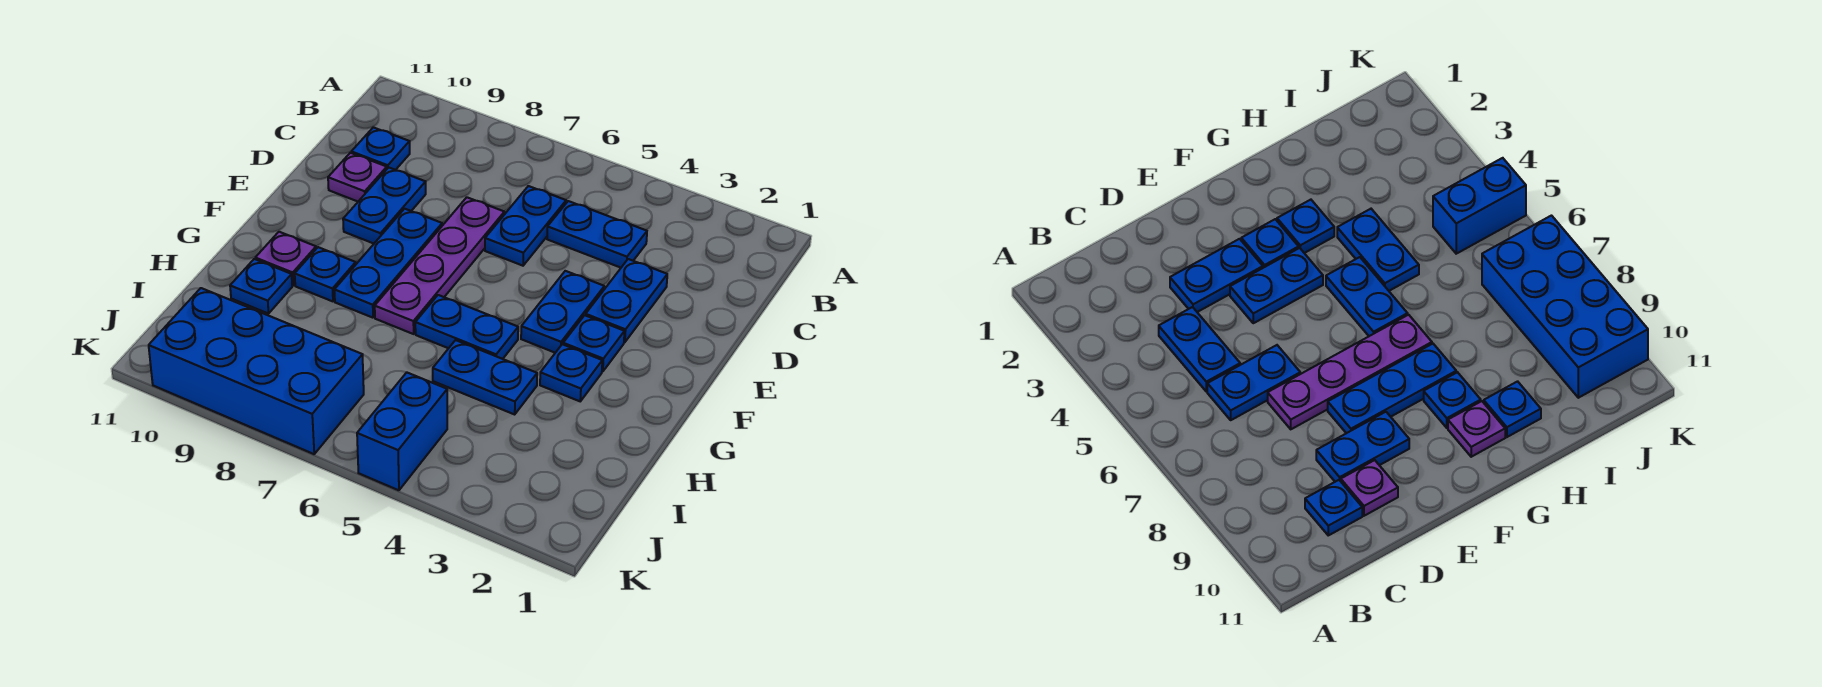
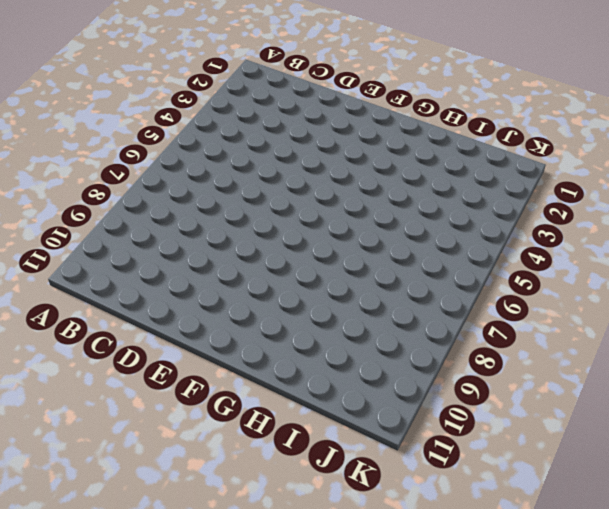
none -> blue 1x2 plate [547,201,647,268]
none -> blue 1x2 plate [485,186,566,266]
none -> blue 1x1 plate [351,127,410,170]

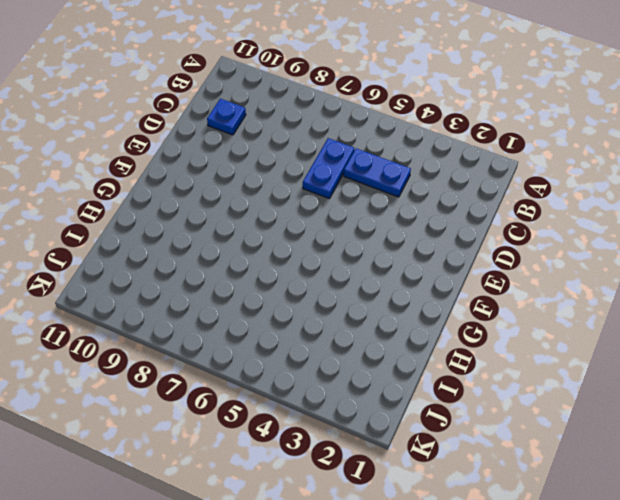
none -> blue 1x2 plate [586,259,667,342]
none -> purple 1x4 plate [375,197,504,334]
none -> blue 1x2 plate [343,168,426,244]

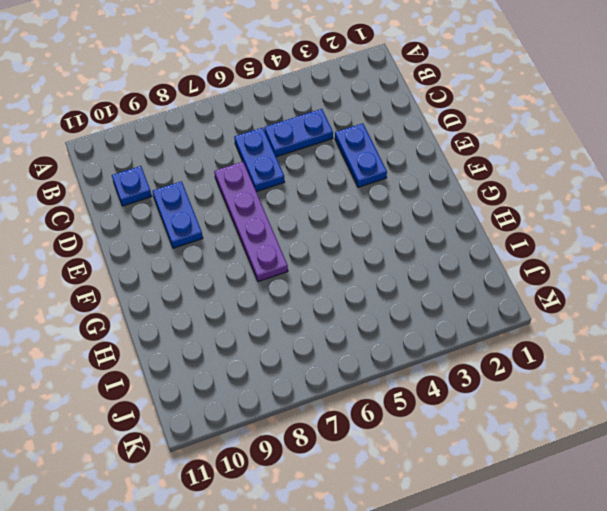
none -> purple 1x1 plate [328,153,387,201]
none -> blue 1x2 plate [521,271,604,353]
none -> blue 1x3 plate [334,209,442,318]

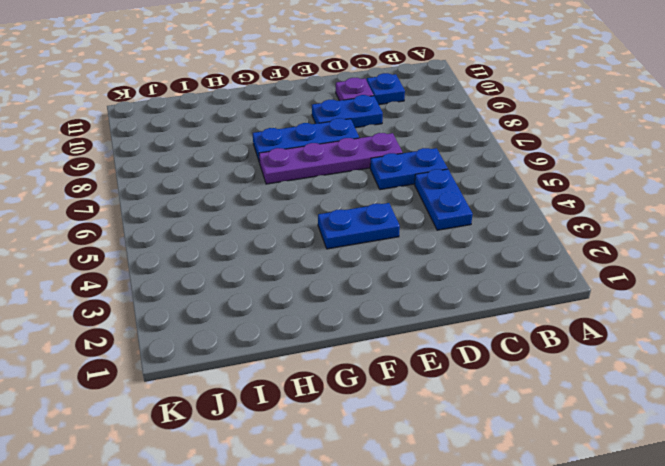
none -> blue 1x2 plate [586,259,667,342]
none -> blue 1x1 plate [563,315,625,372]
none -> blue 1x1 plate [540,344,602,401]

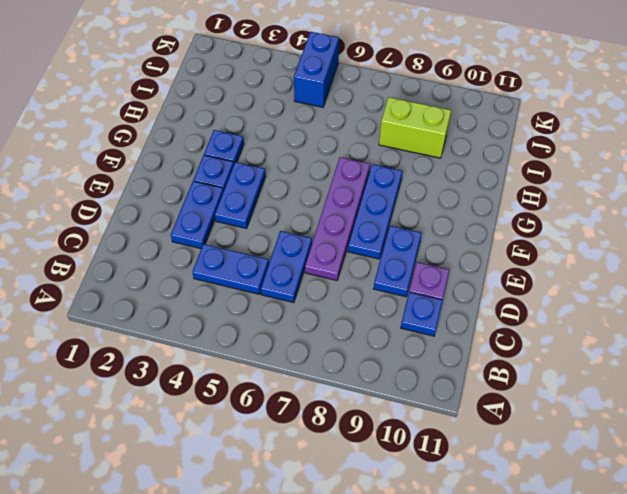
lime 1x2 brick [379,97,451,158] -> none
none -> blue 1x2 plate [415,295,518,359]
none -> blue 1x1 plate [295,247,356,301]
none -> purple 1x1 plate [255,232,316,285]

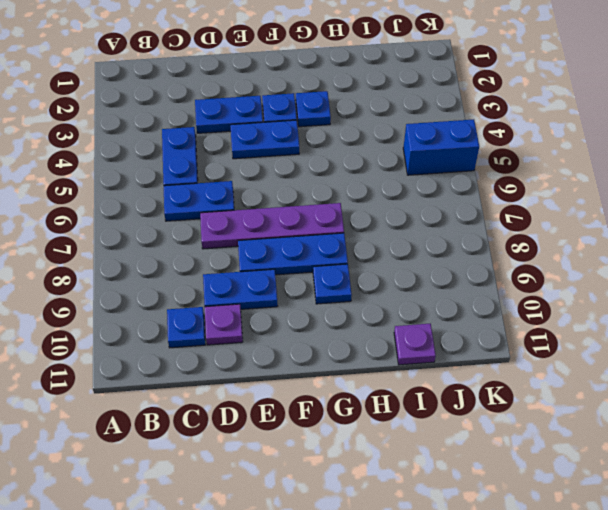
purple 1x1 plate [394,324,436,365] -> purple 1x1 plate moved to [255,232,316,285]
none -> blue 1x2 plate [415,295,518,359]
none -> blue 1x2 plate [433,340,537,414]
none -> blue 1x1 plate [230,259,292,314]

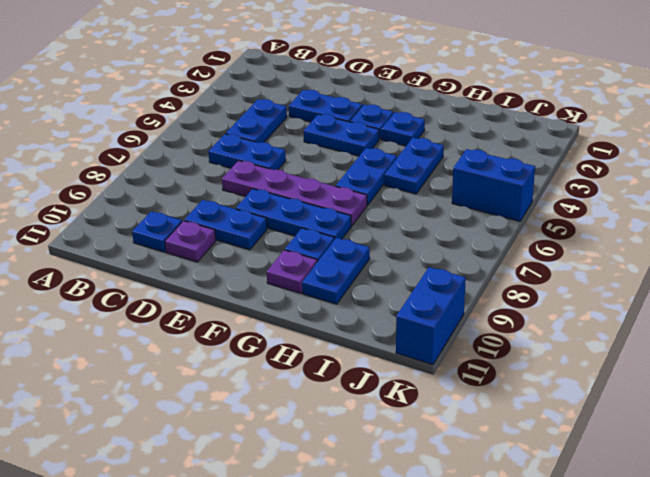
blue 1x2 plate [302,238,370,304] -> blue 1x1 plate [230,259,292,314]
blue 1x2 brick [396,267,466,365] -> blue 2x4 brick [149,288,364,454]

